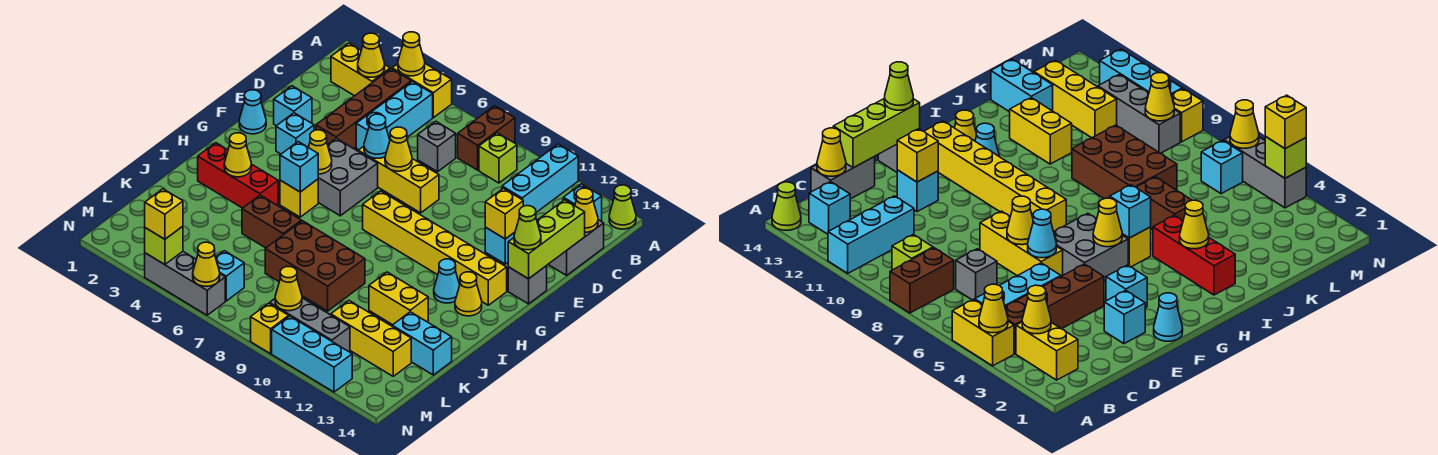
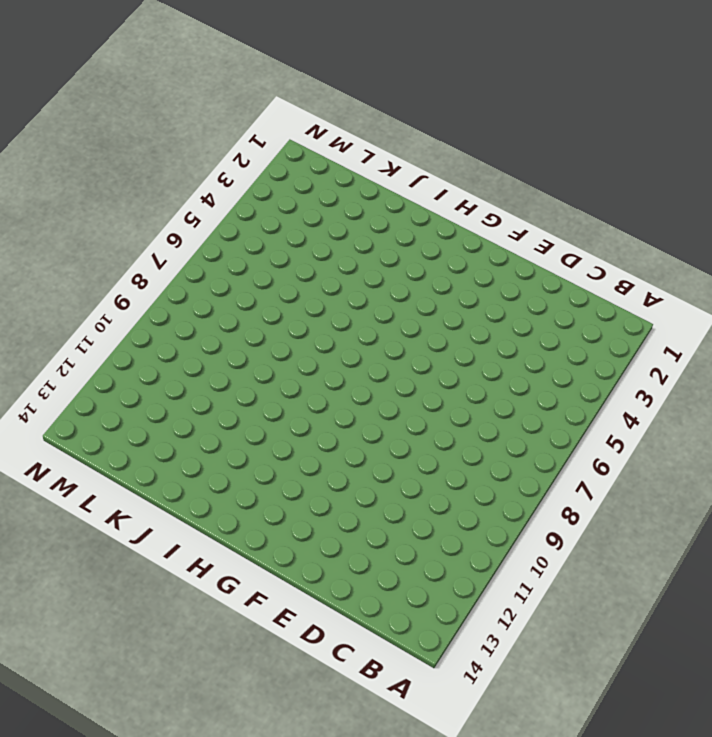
none -> yellow 1x2 brick [392,64,452,118]
none -> brown 1x2 brick [458,106,515,170]
none -> cyan 1x3 brick [502,144,578,212]
none -> lime 1x1 cone [609,185,636,229]

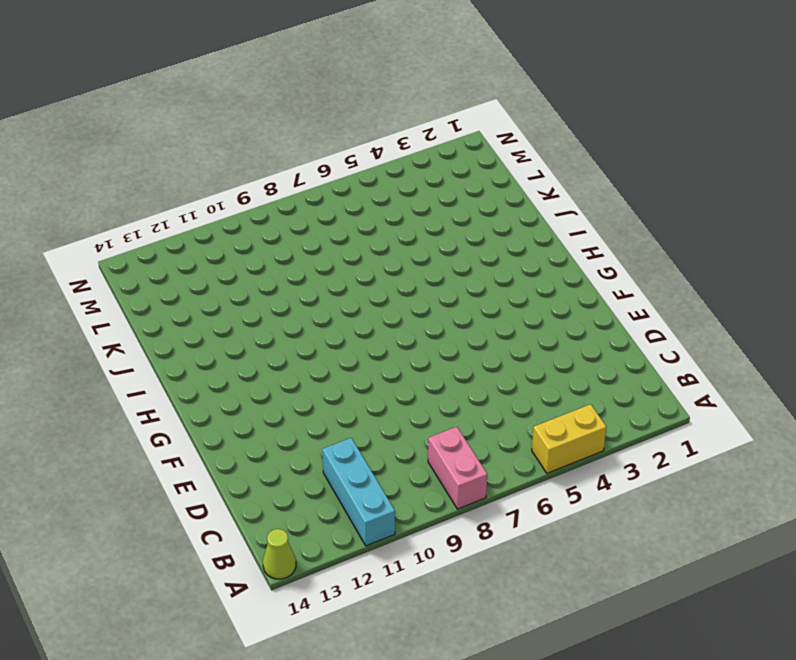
pink 1x2 brick [428,427,487,509] -> brown 1x2 brick [458,106,515,170]
none -> yellow 1x2 brick [331,43,390,96]
none -> brown 1x4 brick [316,69,411,149]
none -> cyan 1x3 brick [356,82,433,150]
none -> lime 1x1 brick [479,133,517,183]

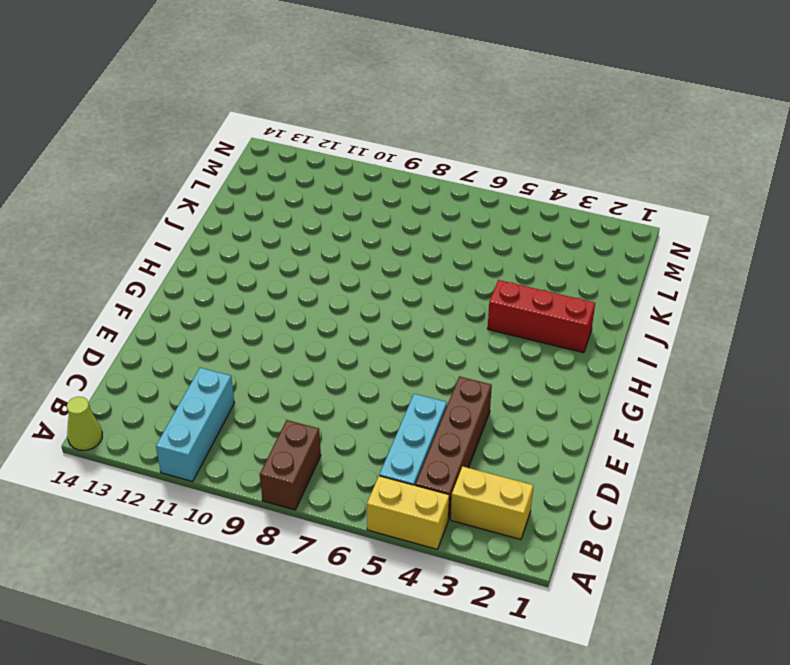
none -> lime 1x1 brick [479,133,517,183]
none -> cyan 1x1 brick [563,184,602,221]
none -> grey 1x1 brick [418,121,456,172]
none -> grey 1x2 brick [548,220,604,275]

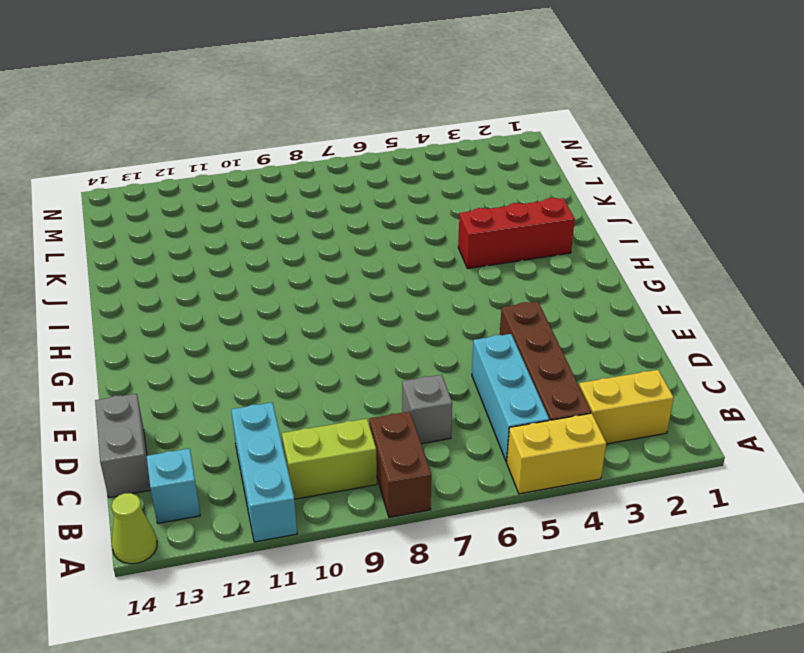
lime 1x2 brick [282,419,377,499] -> lime 1x1 brick [479,133,517,183]
none -> cyan 1x1 brick [274,86,312,126]
none -> yellow 1x3 brick [358,146,439,213]
none -> cyan 1x1 brick [485,227,515,264]
none -> cyan 1x1 cone [239,90,266,134]

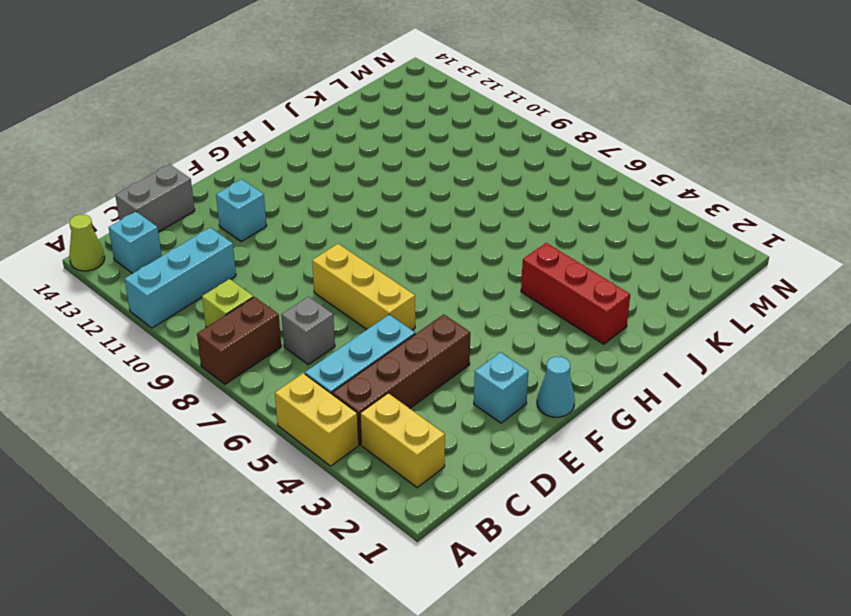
none -> cyan 1x1 brick [276,113,314,154]
none -> grey 2x2 brick [318,138,378,216]
none -> grey 1x1 brick [508,266,547,304]
none -> yellow 1x6 brick [363,191,507,305]

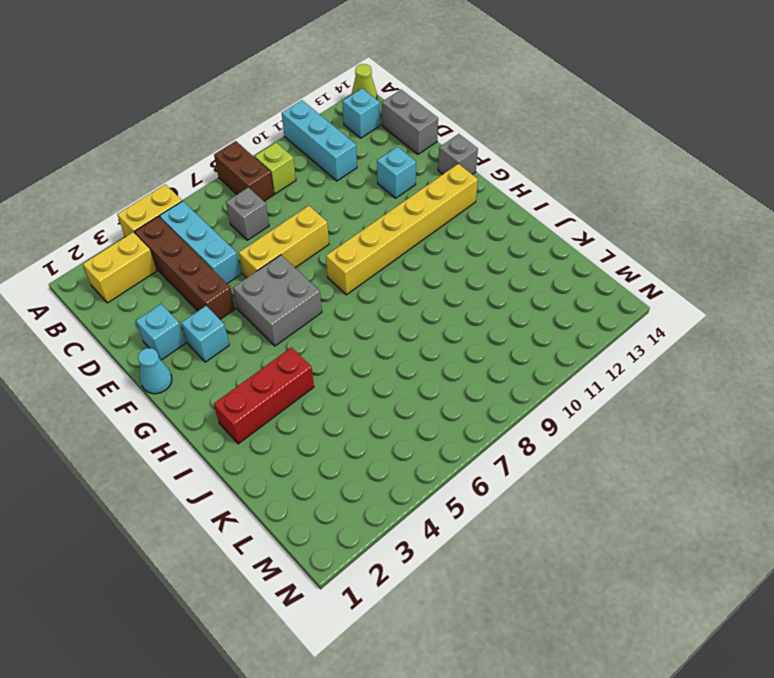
none -> yellow 1x1 brick [280,179,318,217]
none -> cyan 1x1 cone [434,259,460,303]
none -> yellow 1x1 cone [455,272,482,316]
none -> brown 1x2 brick [242,195,301,248]

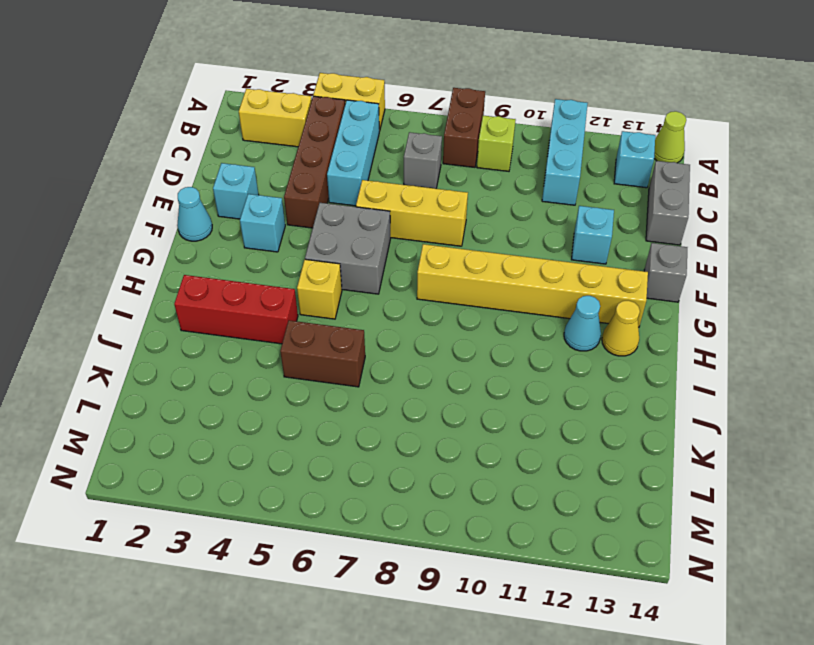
none -> brown 2x3 brick [265,221,365,311]
none -> yellow 1x2 brick [369,272,428,325]
none -> cyan 1x2 brick [392,312,452,375]
none -> yellow 1x3 brick [331,301,411,376]

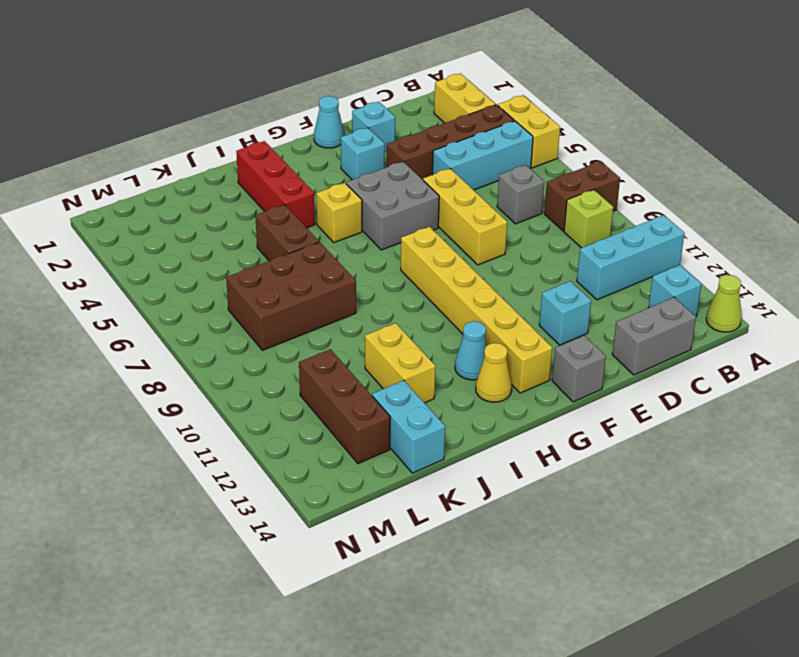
brown 2x3 brick [226,242,356,350] -> brown 2x3 brick turned to [265,221,365,311]
brown 1x3 brick [299,349,390,464] -> yellow 1x3 brick [331,301,411,376]
none -> cyan 1x1 brick [215,251,244,301]
none -> grey 1x3 brick [270,298,350,352]
none -> grey 1x3 brick [145,252,225,315]
none -> yellow 1x1 brick [251,303,289,354]

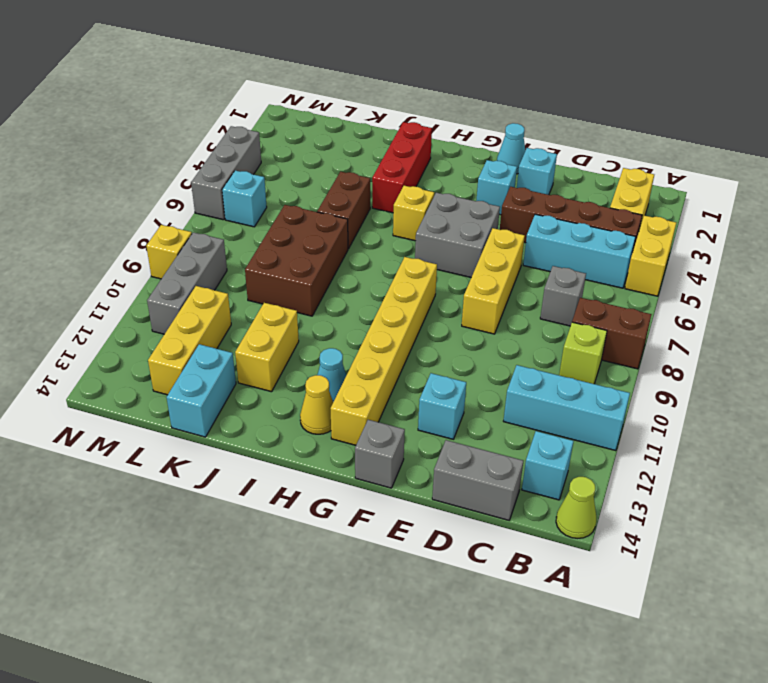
none -> cyan 1x3 brick [272,316,352,392]
none -> yellow 1x1 cone [398,32,425,76]
none -> yellow 1x1 cone [358,33,385,77]
none -> yellow 1x1 cone [575,188,598,232]

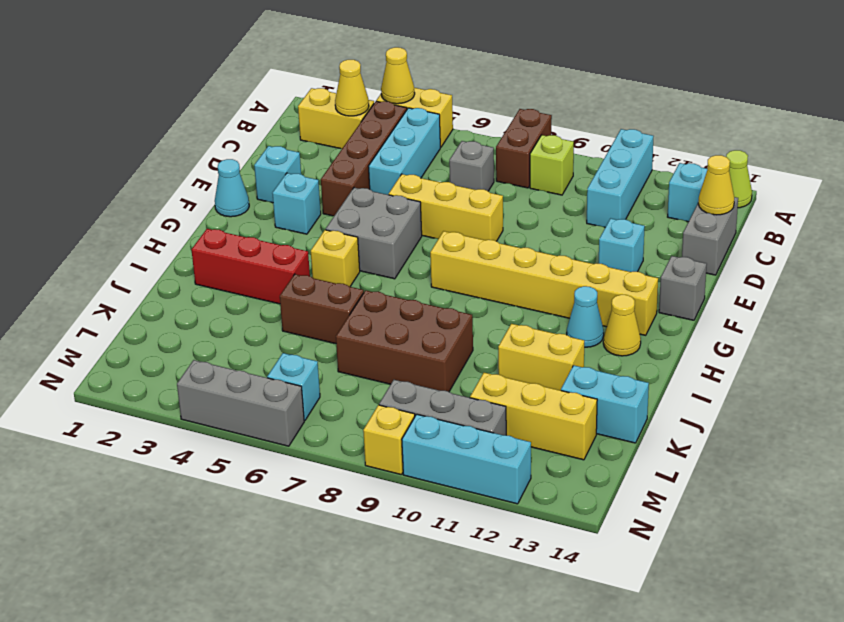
none -> lime 1x3 brick [508,200,585,279]
none -> cyan 1x1 cone [364,114,390,158]
none -> yellow 1x1 cone [385,127,412,171]
none -> yellow 1x1 brick [485,188,523,239]

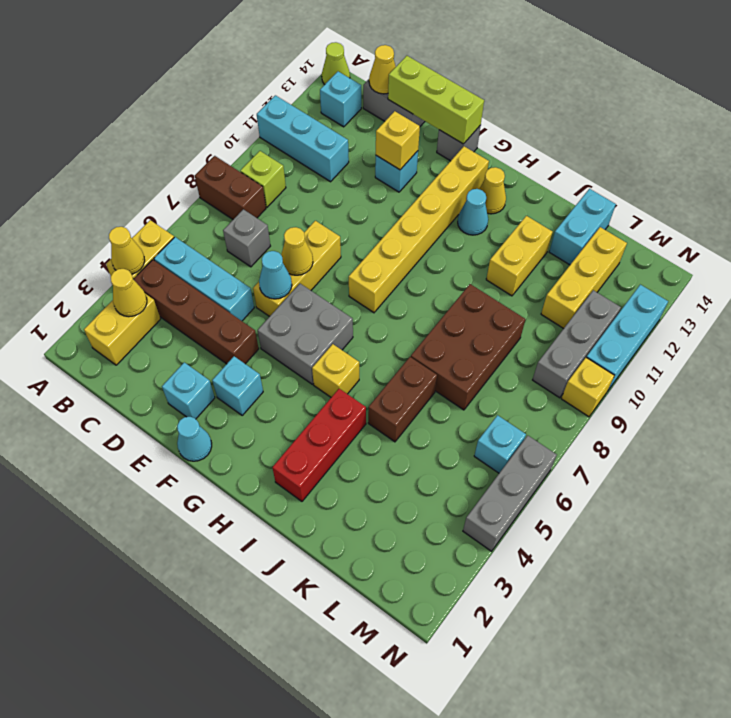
none -> yellow 1x1 cone [308,130,332,174]
none -> cyan 1x1 brick [280,142,318,192]
none -> yellow 1x1 cone [224,133,251,177]
none -> yellow 1x1 cone [275,267,302,311]

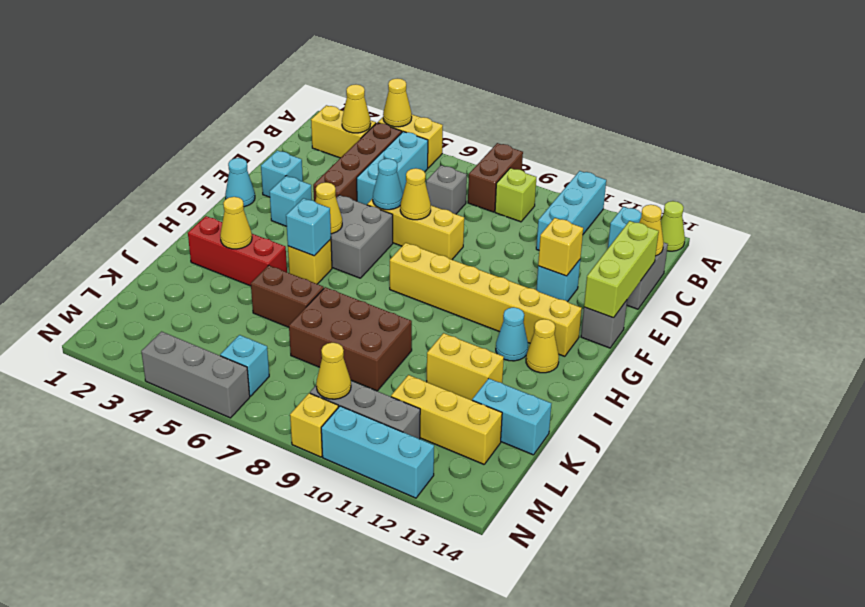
none -> lime 1x1 brick [145,226,183,265]
none -> yellow 1x1 cone [193,242,220,286]
none -> lime 1x1 cone [514,206,541,250]
none -> yellow 1x1 brick [145,189,183,239]

